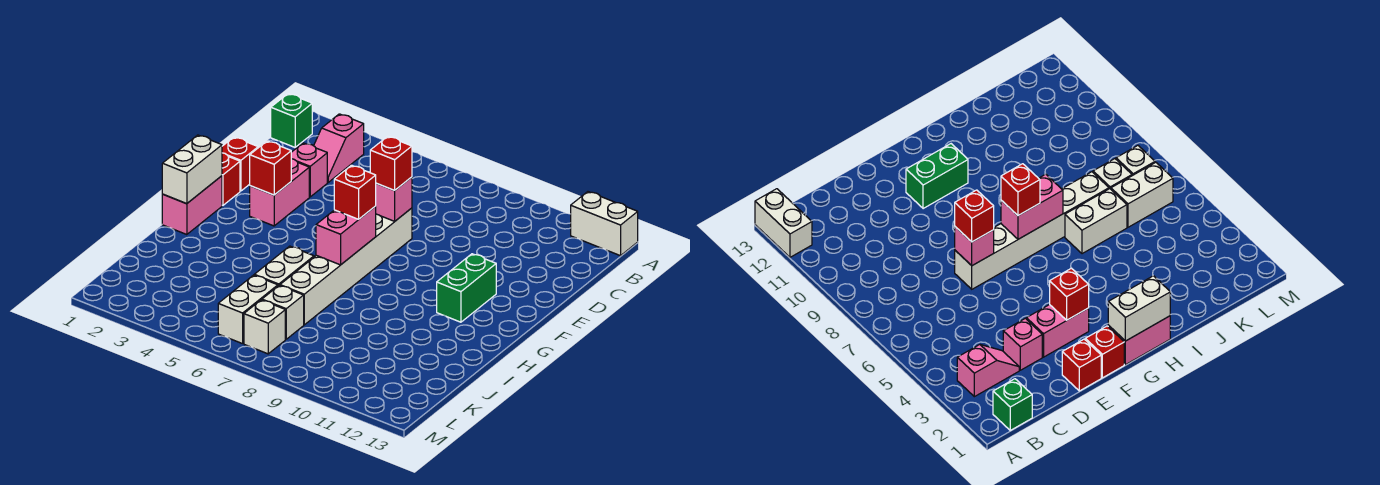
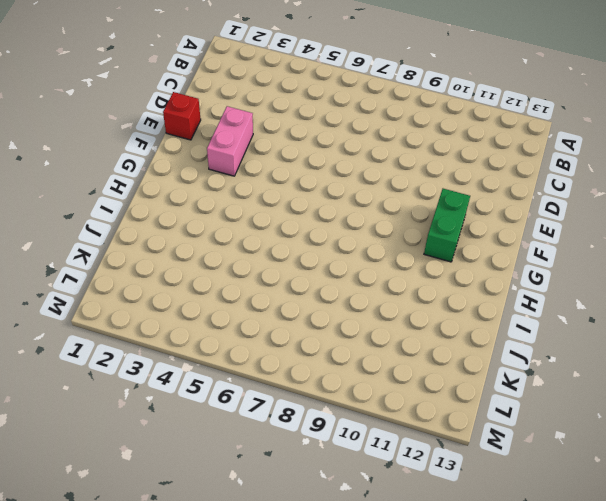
none -> white 1x2 brick [571,192,638,256]
none -> green 1x1 brick [271,94,312,147]
none -> pink 1x2 slope [314,114,364,182]

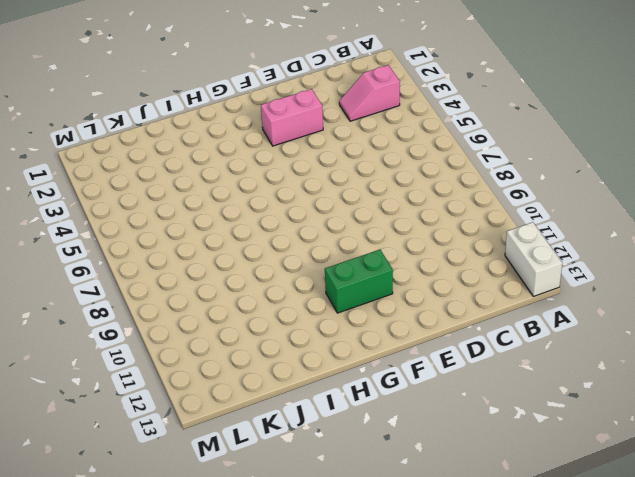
none -> green 1x1 brick [271,94,312,147]
none -> pink 1x1 brick [291,143,327,197]
none -> red 1x1 brick [222,137,258,191]

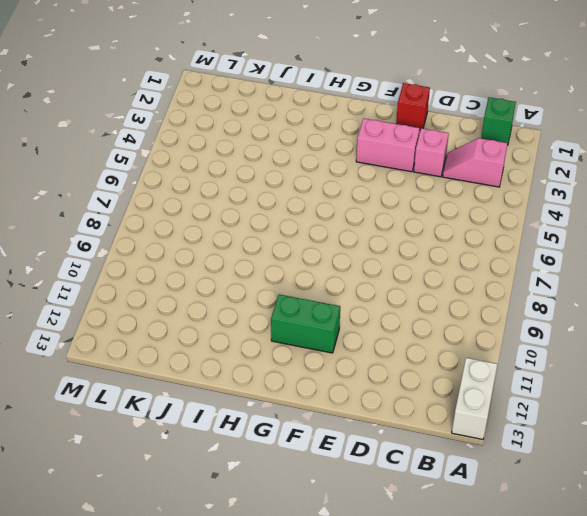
none -> white 1x6 brick [280,208,412,325]
none -> red 1x1 brick [222,153,240,205]
none -> pink 1x2 brick [162,176,222,235]

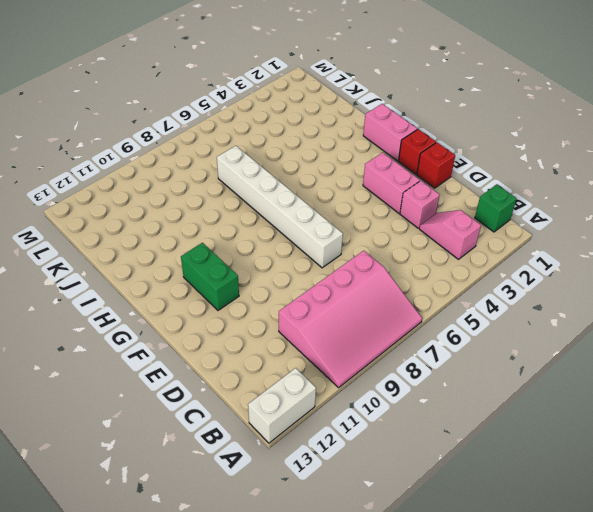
pink 3x4 slope [279,251,422,388] -> none
none -> white 1x2 brick [255,246,314,286]
none -> white 1x2 brick [218,275,278,344]
none -> white 1x1 brick [262,285,304,339]

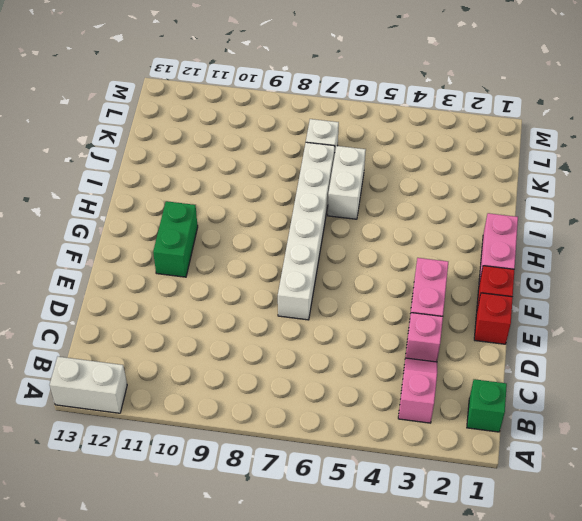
none -> white 1x2 brick [218,275,278,344]
none -> white 1x1 brick [244,300,285,354]
none -> pink 1x1 brick [376,177,412,221]

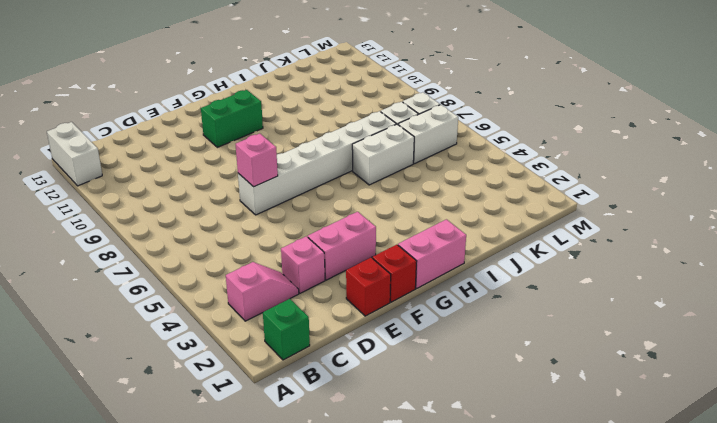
none -> red 1x1 brick [250,141,291,195]
none -> white 1x2 brick [162,135,222,204]
none -> pink 1x2 brick [316,206,376,265]

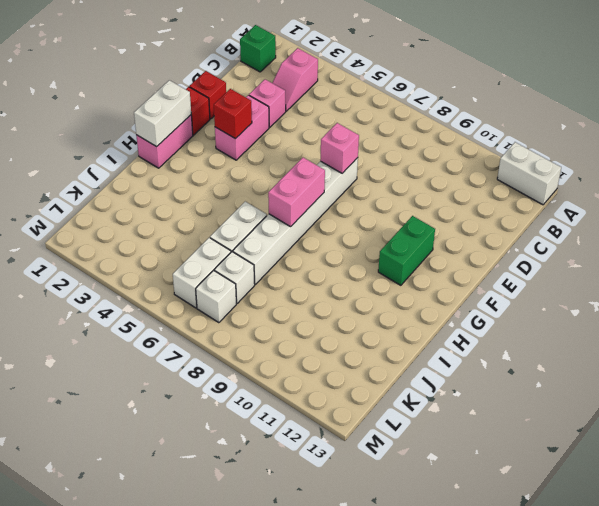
none -> red 1x1 brick [370,136,412,190]
none -> red 1x1 brick [334,165,376,219]

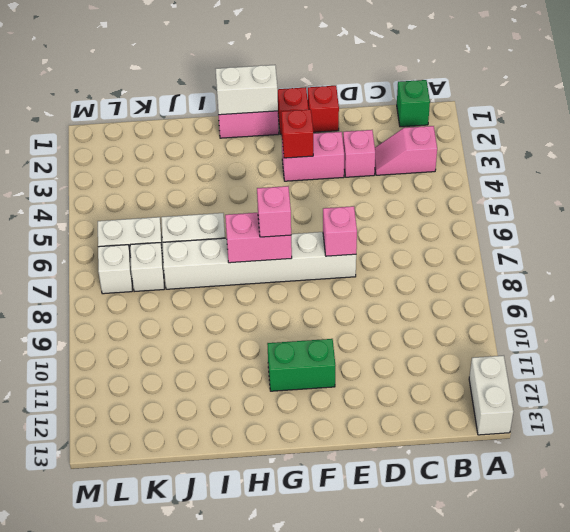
pink 1x1 brick [257,186,291,237] -> red 1x1 brick [334,165,376,219]
none -> red 1x1 brick [370,136,412,190]

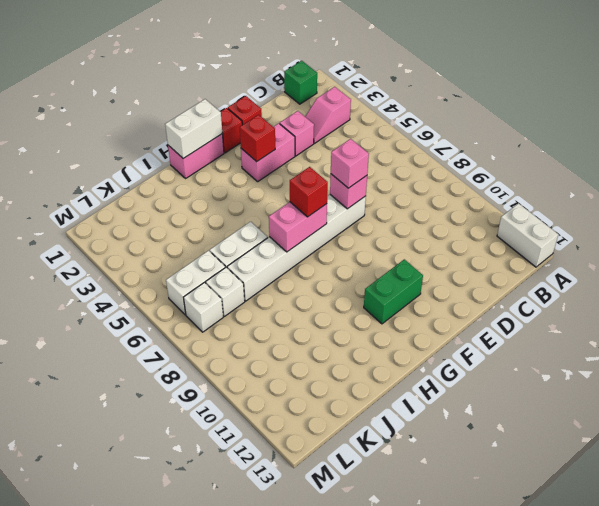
pink 1x1 brick [331,139,369,188] -> red 1x1 brick [370,136,412,190]

